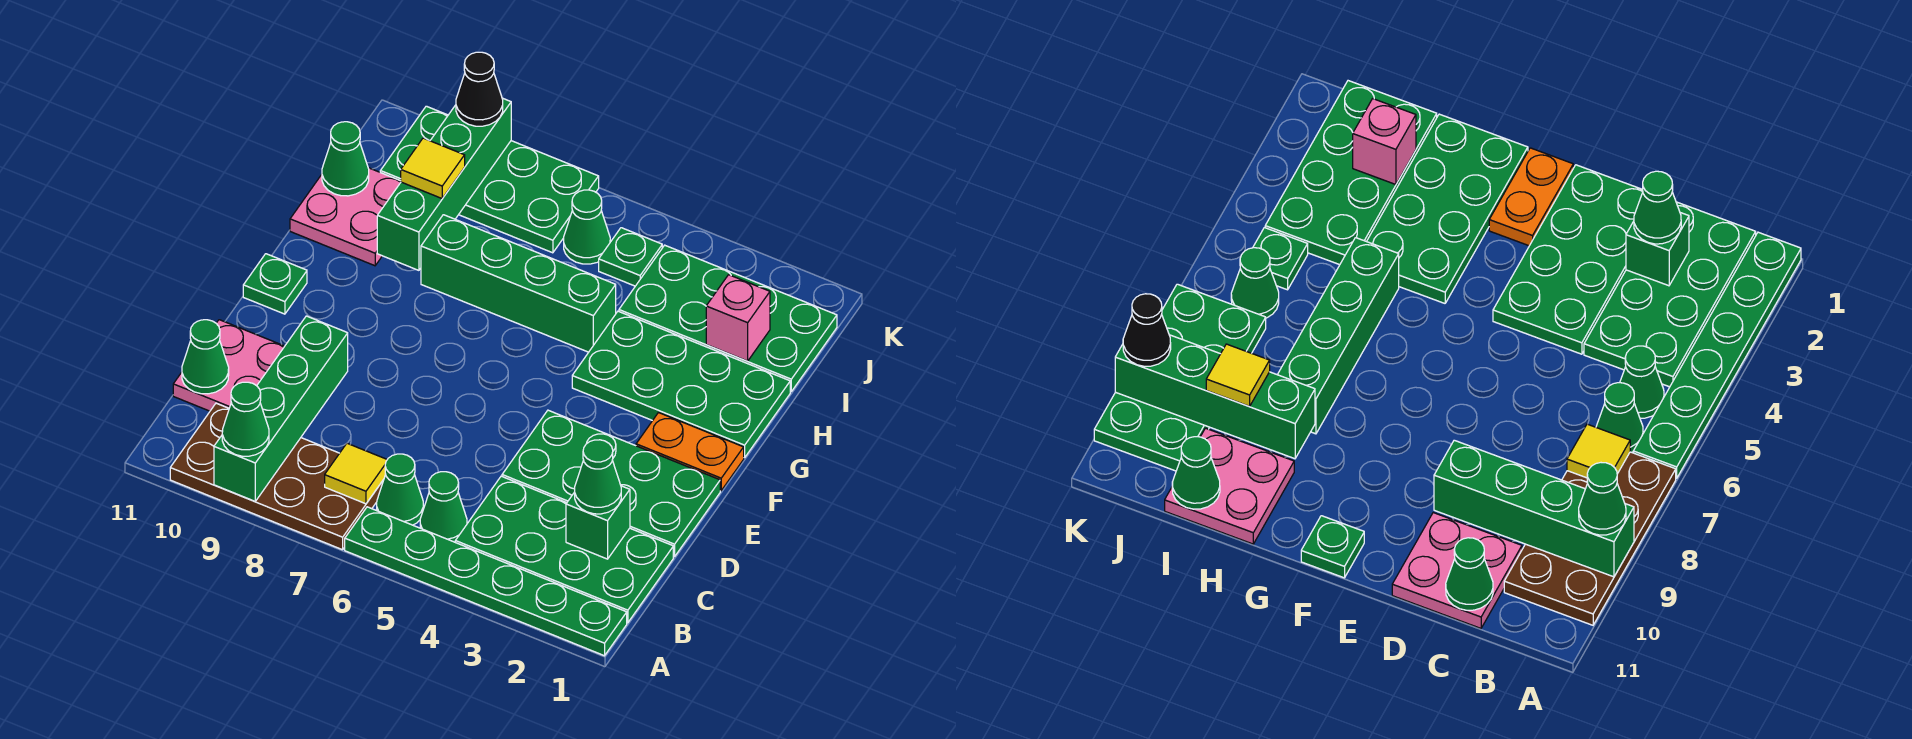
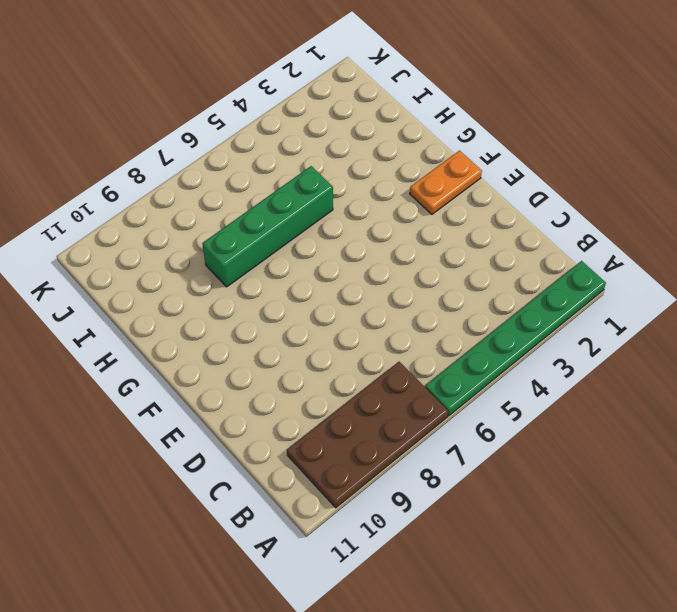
none -> green 2x4 plate [455,476,673,623]
none -> green 1x1 cone [420,472,467,542]
none -> green 1x1 cone [377,454,423,525]

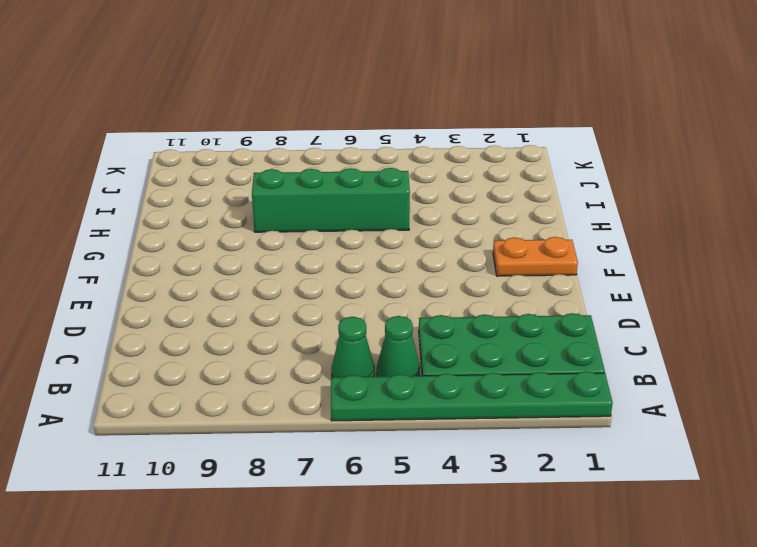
none -> brown 2x4 plate [170,403,384,550]
none -> pink 2x2 plate [173,320,285,411]
none -> green 2x4 plate [502,410,720,557]

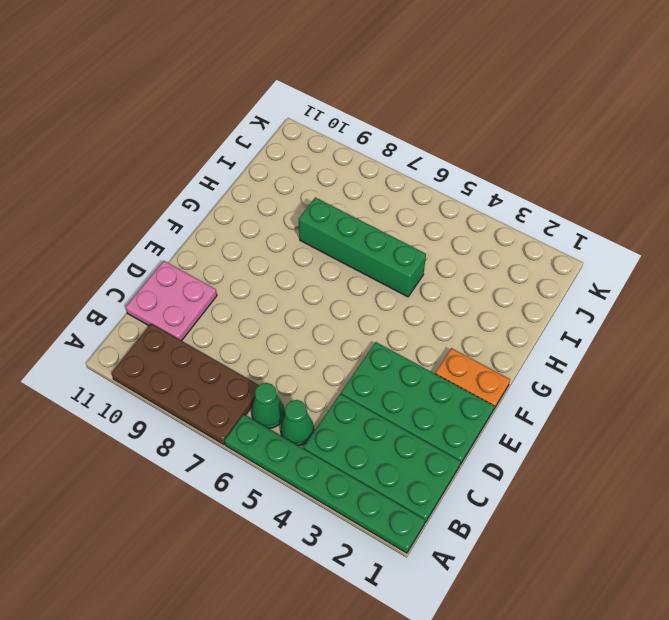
none -> green 1x1 plate [243,254,307,314]
none -> green 2x4 plate [572,311,790,458]
none -> pink 2x2 plate [290,168,401,266]

